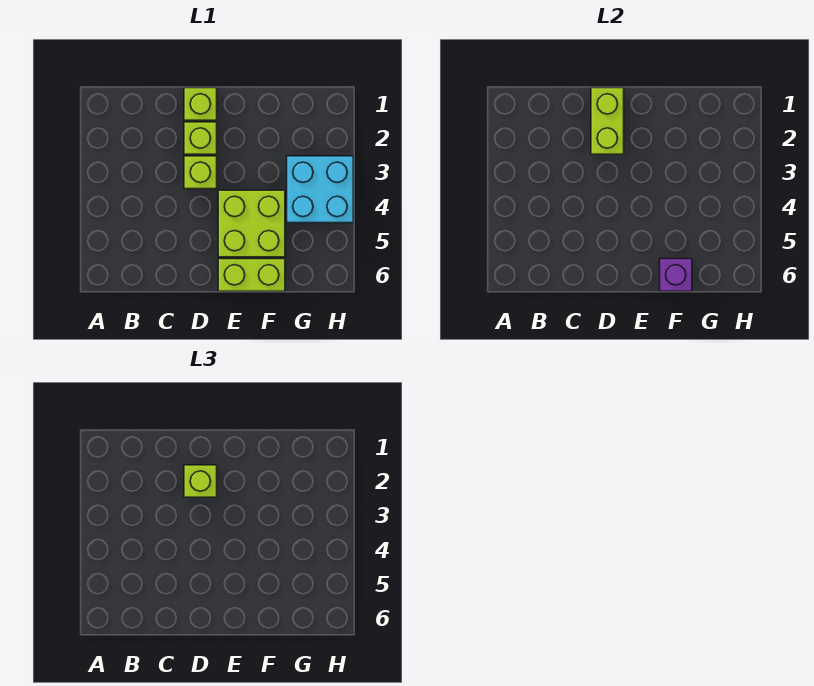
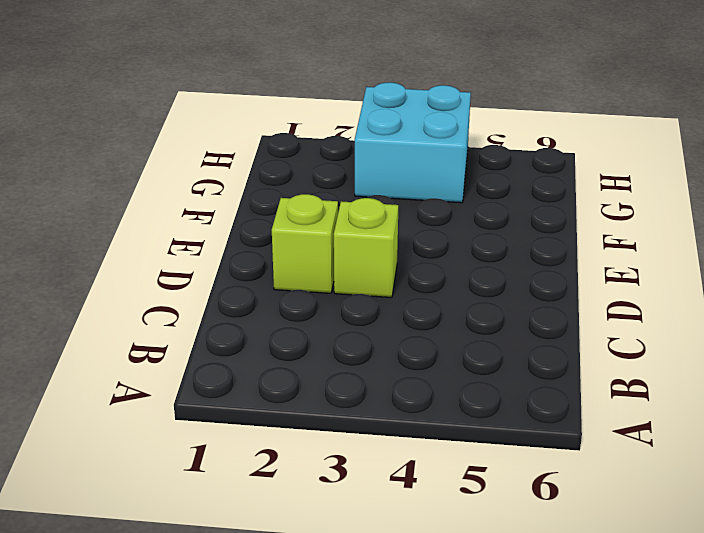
none -> lime 1x1 brick [184,88,217,120]
none -> lime 2x2 brick [218,190,285,257]

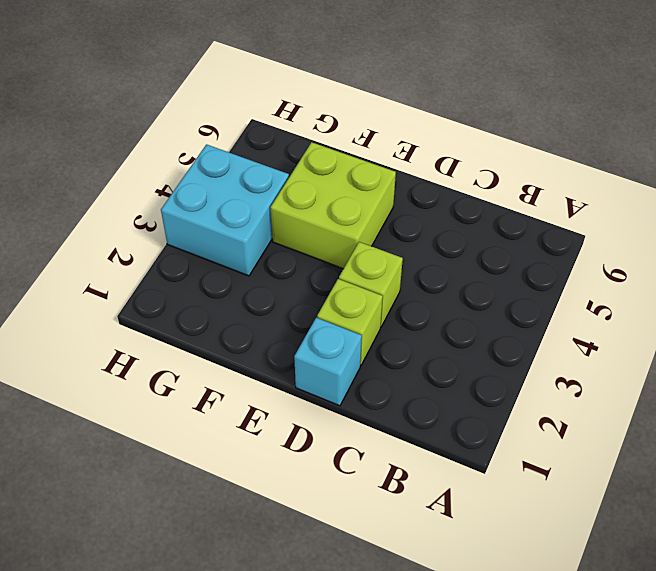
cyan 1x1 brick [294,318,362,406] -> lime 1x1 brick [184,88,217,120]
none -> lime 1x2 brick [218,259,285,291]
none -> lime 1x2 brick [591,88,624,154]

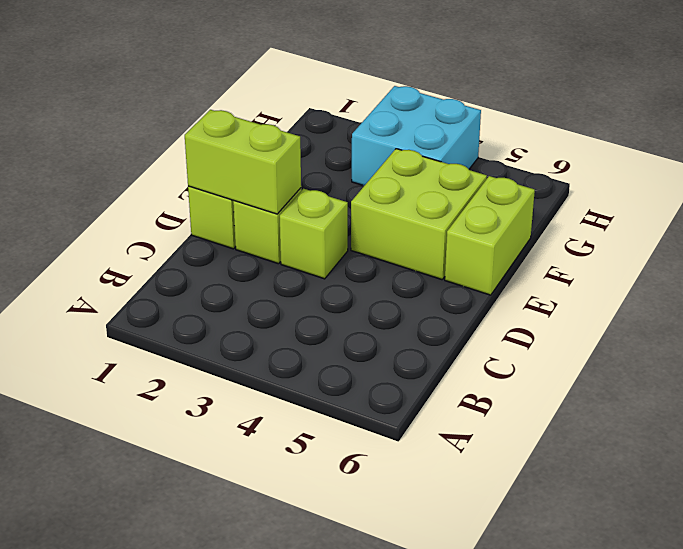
none -> purple 1x1 brick [660,259,692,291]
none -> lime 1x1 brick [184,465,217,497]

